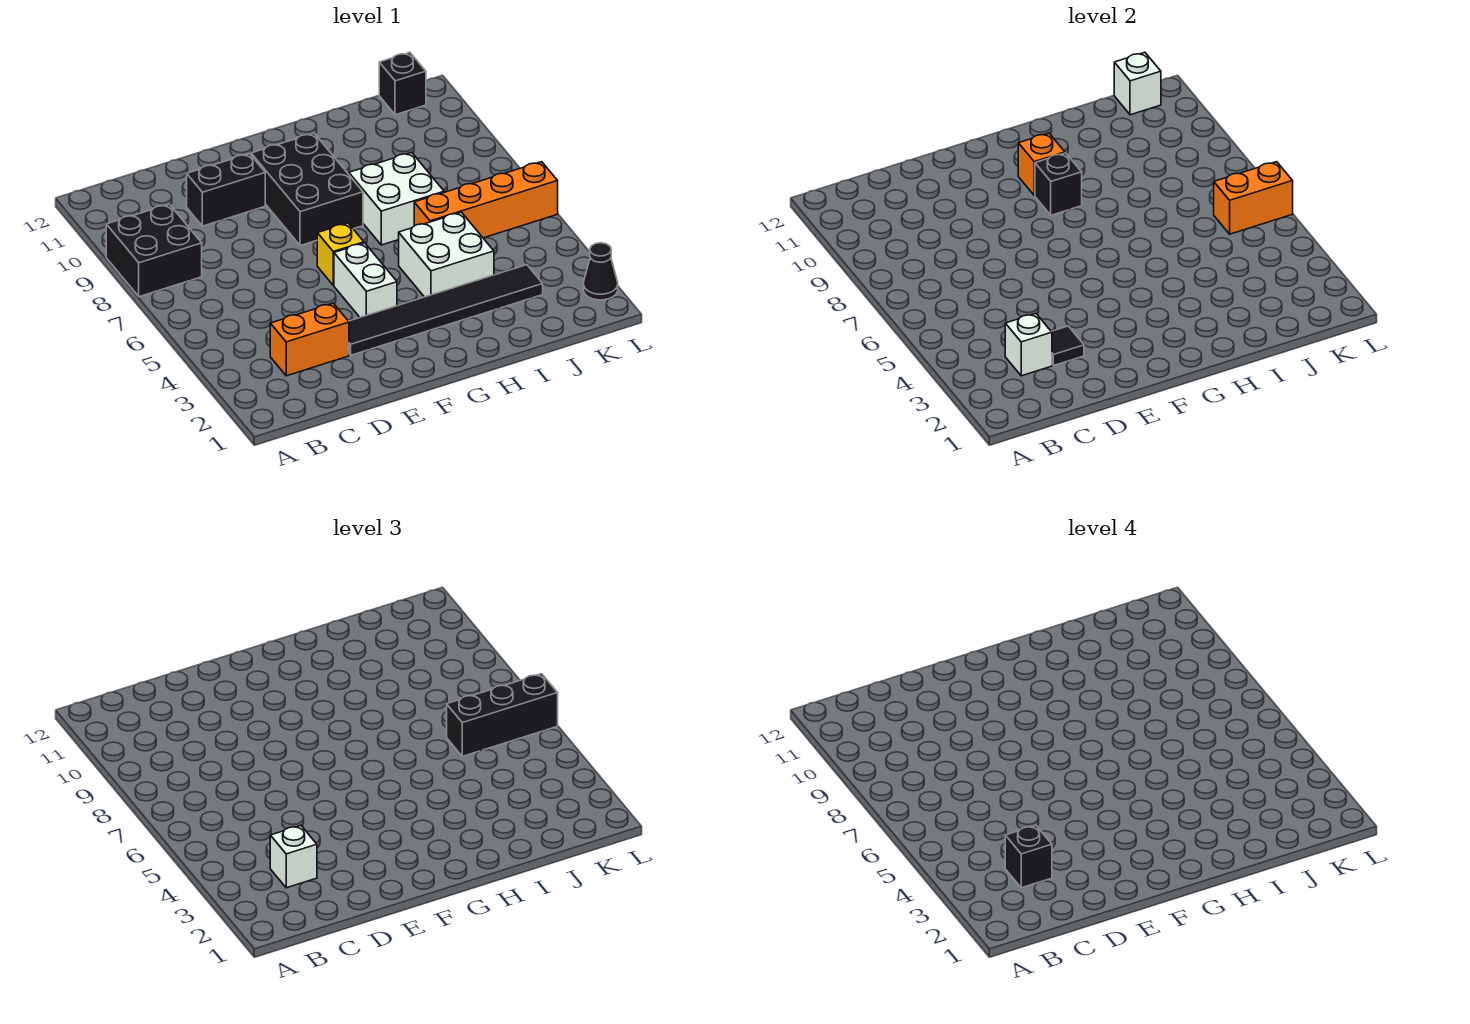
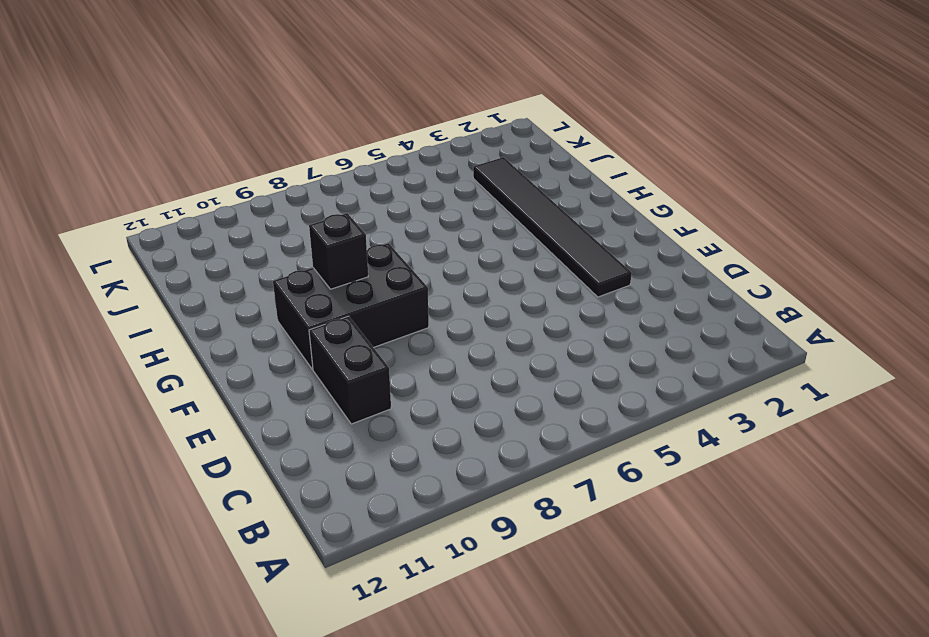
none -> black 2x2 brick [106,204,202,297]
none -> orange 1x2 brick [270,303,349,376]
none -> white 1x2 brick [334,243,397,317]

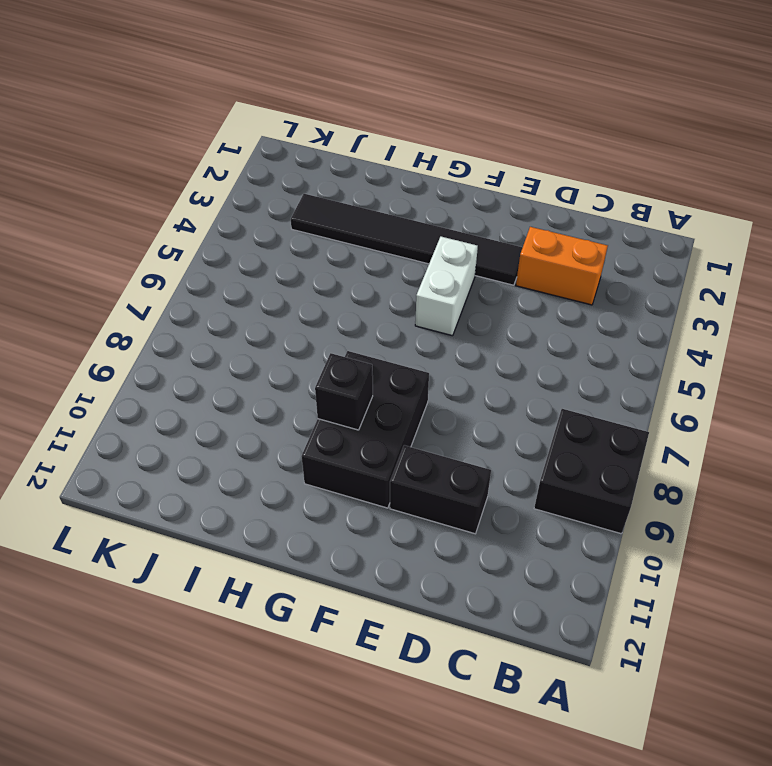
none -> yellow 1x1 brick [317,223,364,285]
none -> white 2x2 brick [399,212,494,297]
none -> white 2x2 brick [349,153,444,245]

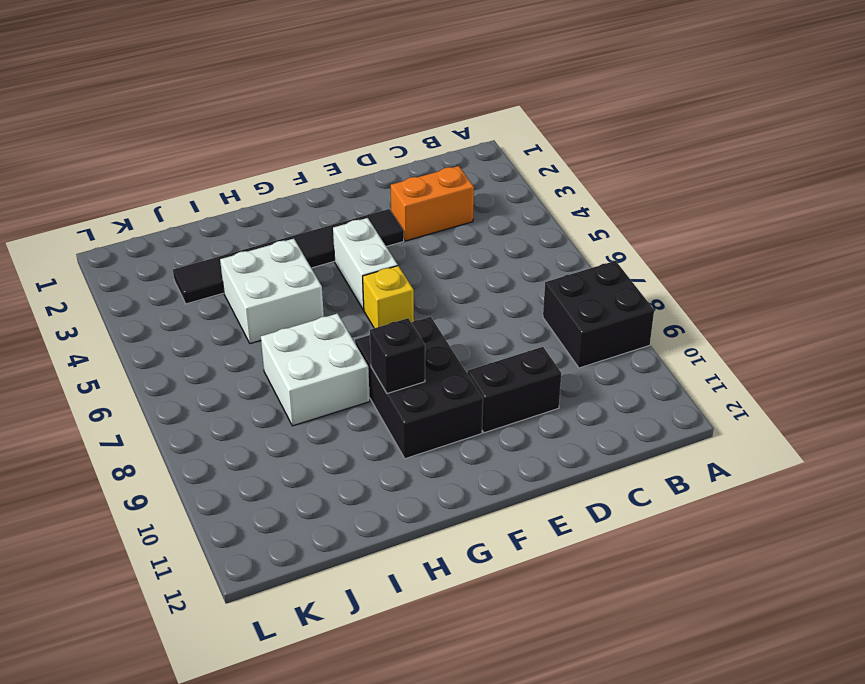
none -> orange 1x4 brick [414,162,558,238]
none -> black 1x1 brick [379,52,426,115]
none -> black 1x1 cone [584,243,618,300]

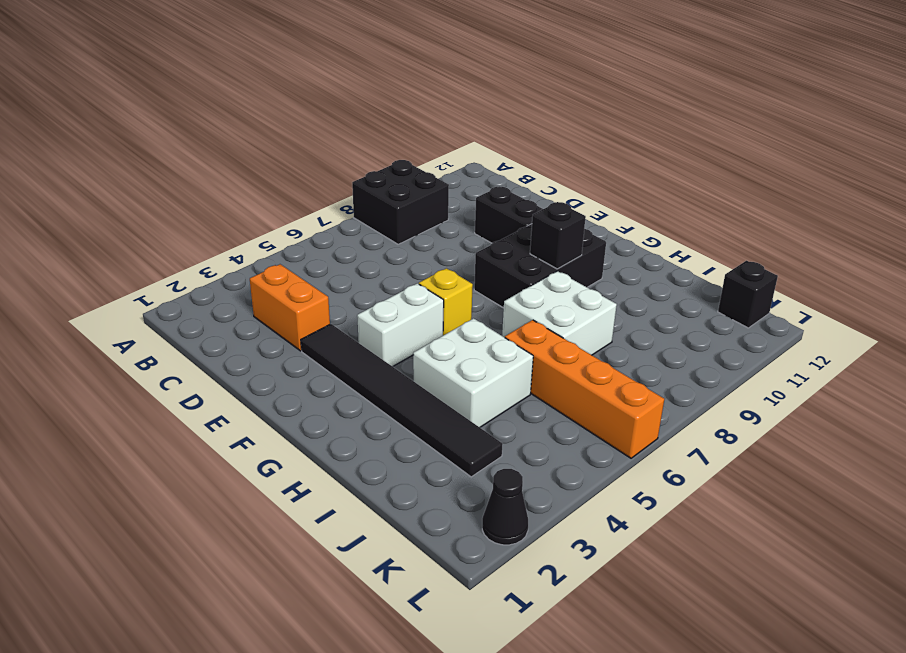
none -> white 1x1 brick [1005,314,1052,376]
none -> black 1x1 tile [1051,326,1084,366]
none -> orange 1x1 brick [1018,133,1065,195]

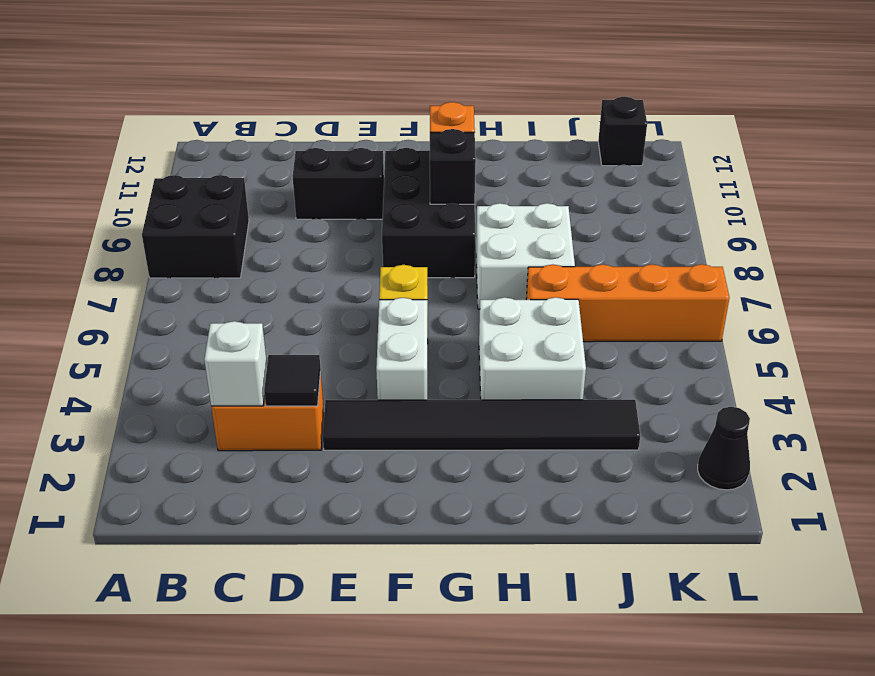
none -> orange 1x2 brick [1214,162,1293,234]
none -> white 1x1 brick [1114,52,1161,115]
none -> white 1x1 brick [270,826,317,888]

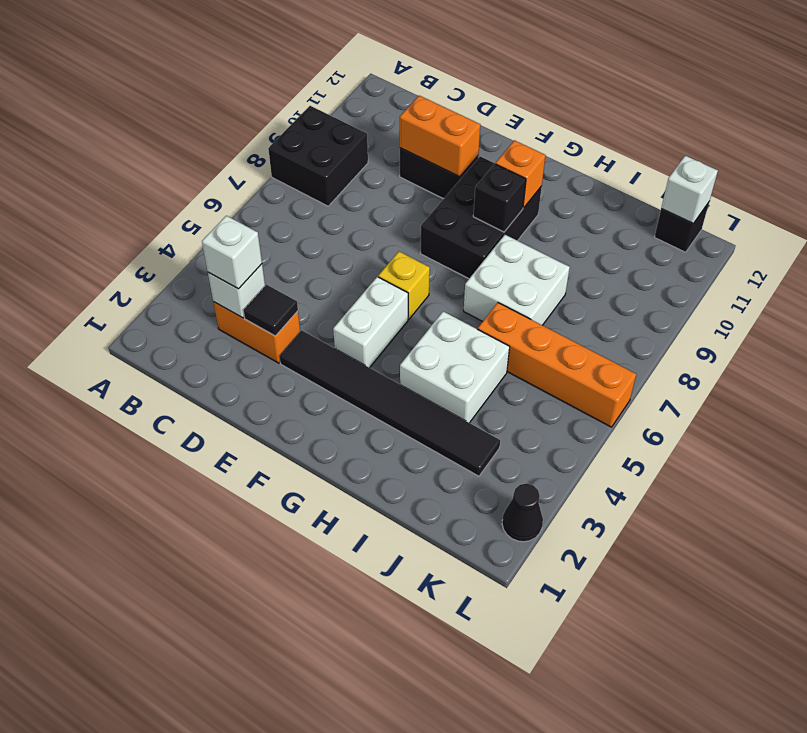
orange 1x2 brick [400,96,480,177] -> orange 1x2 brick moved to [1214,162,1293,234]
none -> black 1x3 brick [447,674,558,756]
none -> black 1x1 brick [1005,826,1052,888]

